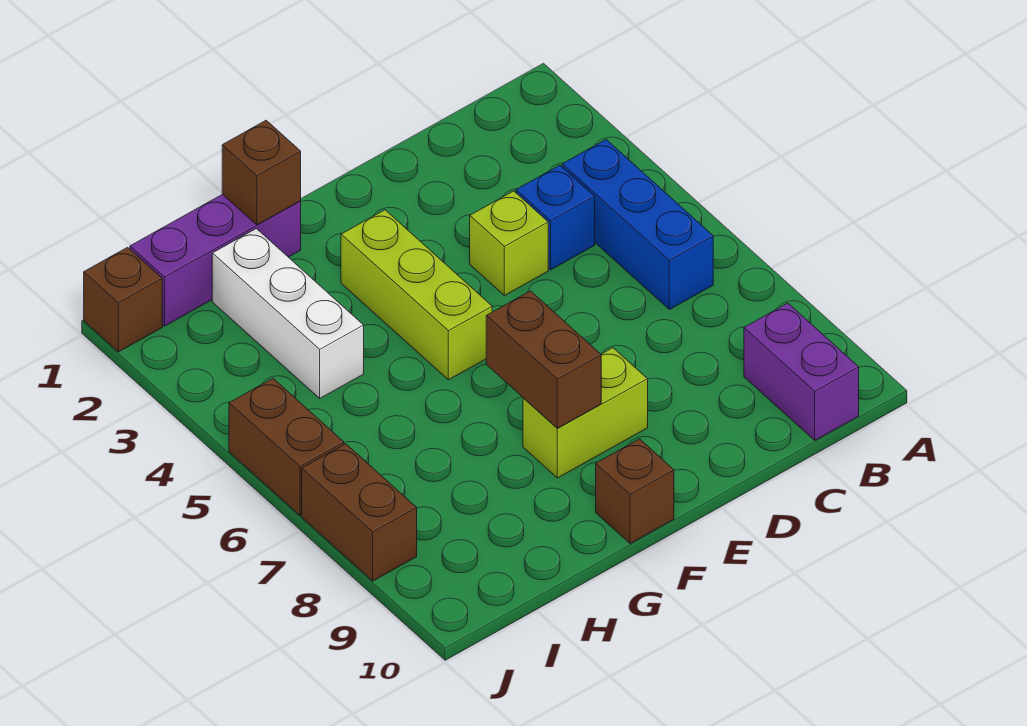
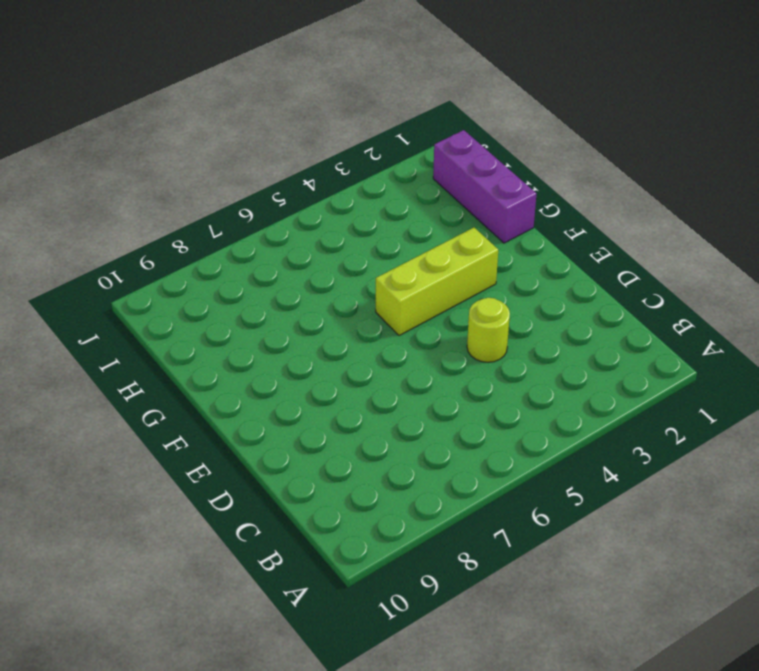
lime 1x1 round brick [467,298,510,362] -> lime 1x1 brick [470,191,548,296]
none -> blue 1x3 brick [562,140,713,310]
none -> purple 1x2 brick [744,303,859,440]
none -> blue 1x1 brick [516,165,595,270]

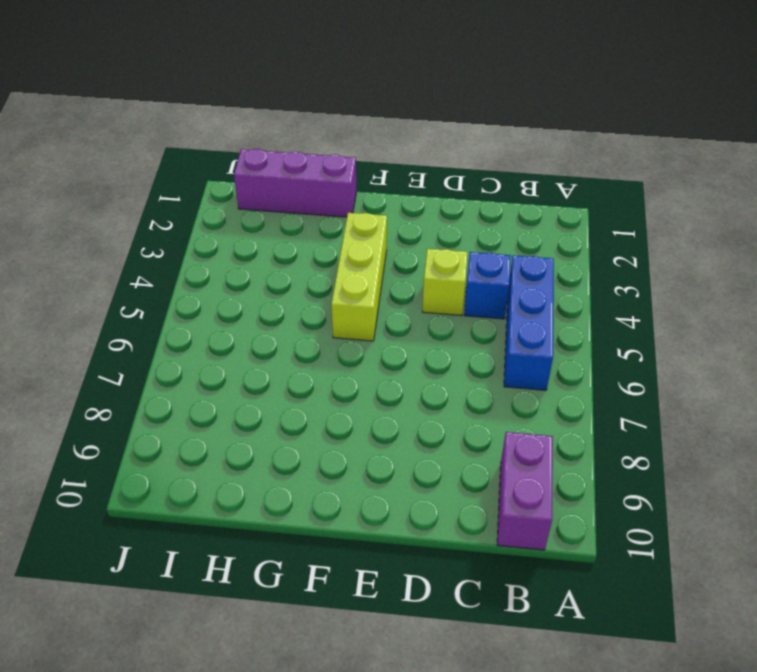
none -> lime 1x2 brick [523,348,648,478]
none -> brown 1x1 brick [596,439,674,544]
none -> white 1x3 brick [212,229,364,398]

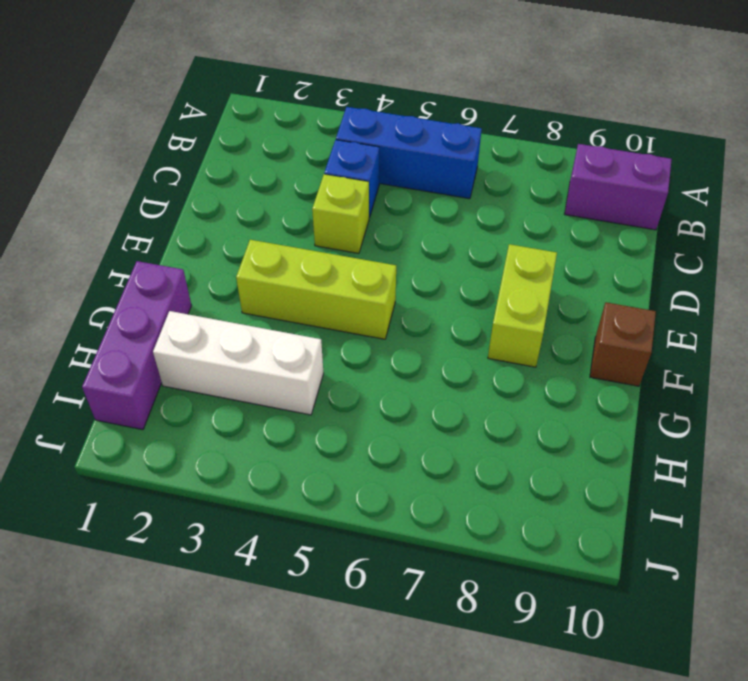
none -> brown 1x1 brick [84,247,162,352]
none -> brown 1x2 brick [229,378,344,516]
none -> brown 1x2 brick [302,444,417,581]

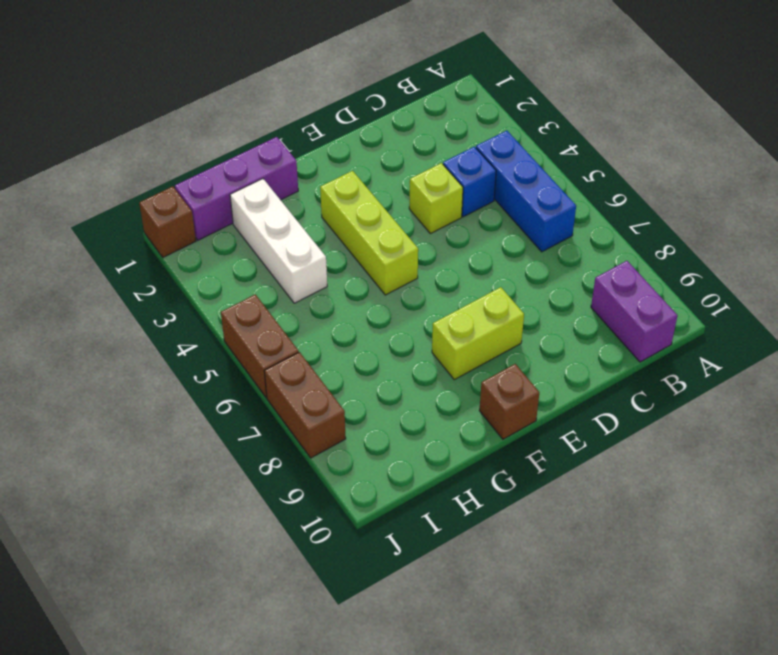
none -> brown 1x2 brick [486,291,601,428]
none -> brown 1x1 brick [222,120,301,225]

